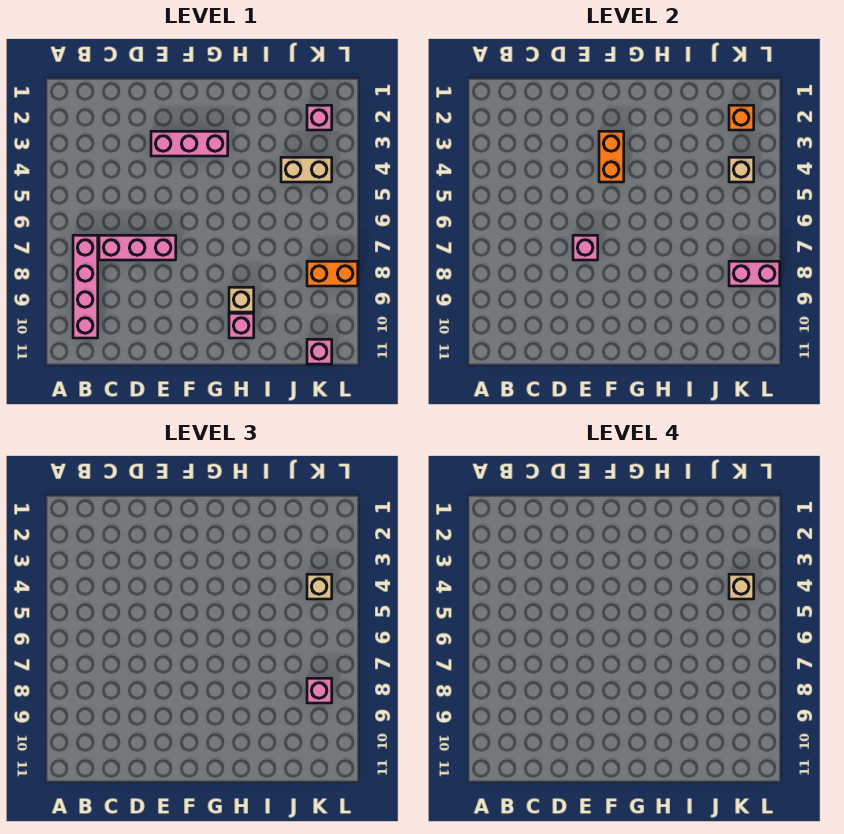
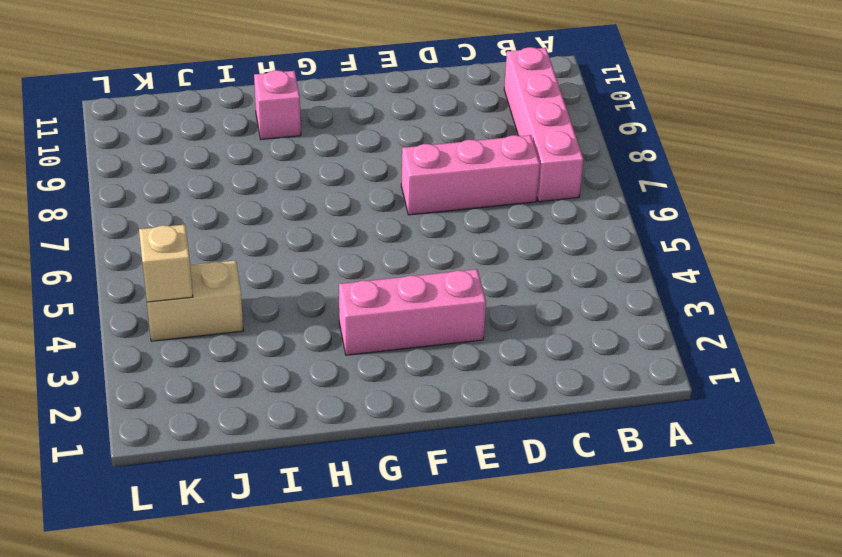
none -> tan 1x1 brick [229,287,254,312]
none -> pink 1x1 brick [307,105,332,130]
none -> orange 1x2 brick [307,261,358,286]

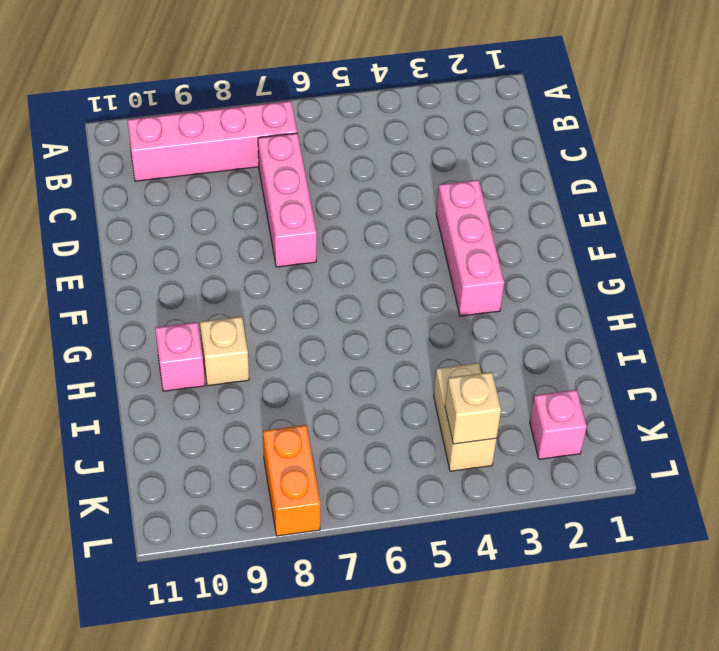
none -> pink 1x1 brick [307,339,332,364]
none -> pink 1x1 brick [573,235,598,260]
none -> orange 1x2 brick [599,131,624,182]

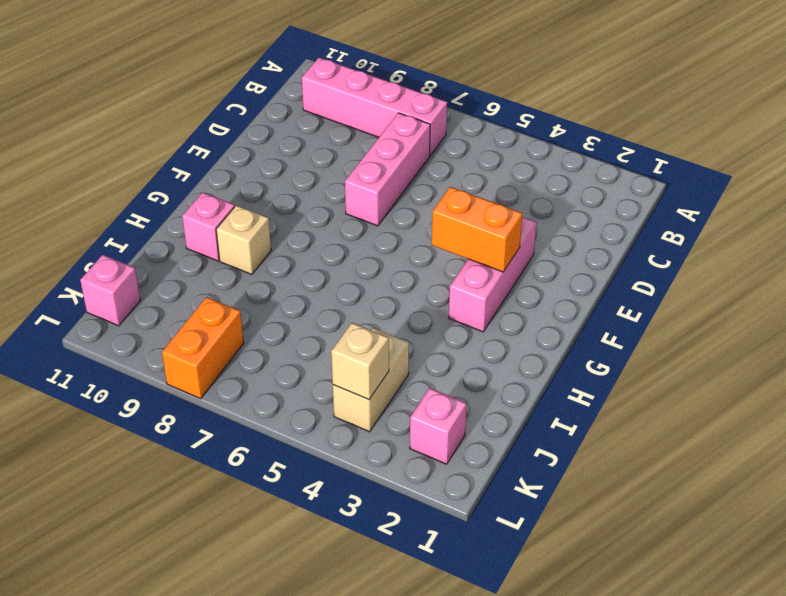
none -> pink 1x1 brick [573,235,598,260]
none -> orange 1x1 brick [729,105,754,130]
none -> pink 1x2 brick [729,261,780,286]

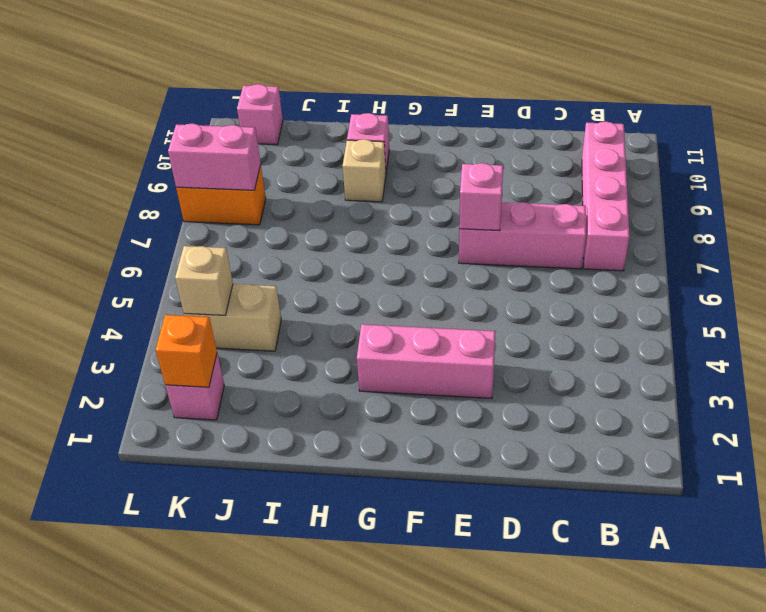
none -> orange 1x2 brick [599,131,624,182]
none -> tan 1x1 brick [307,574,332,599]
none -> pink 1x1 brick [307,678,332,703]

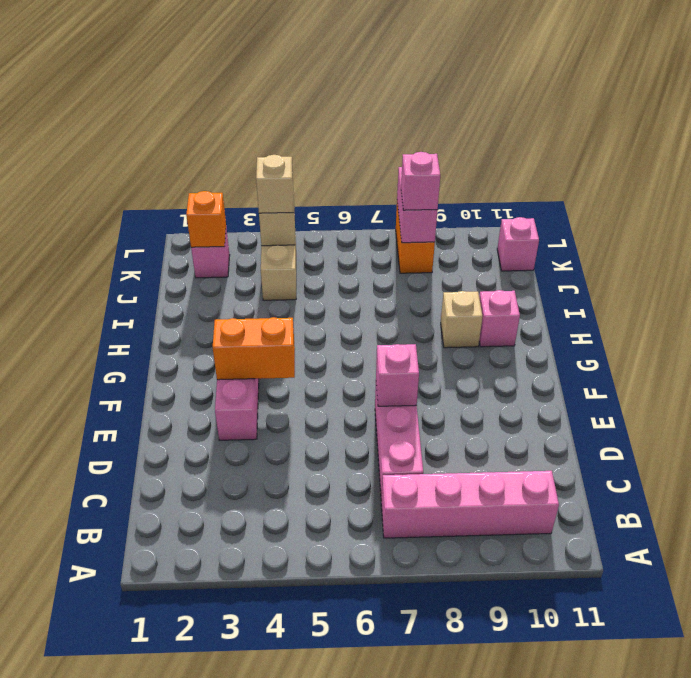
none -> tan 1x1 brick [729,574,754,599]

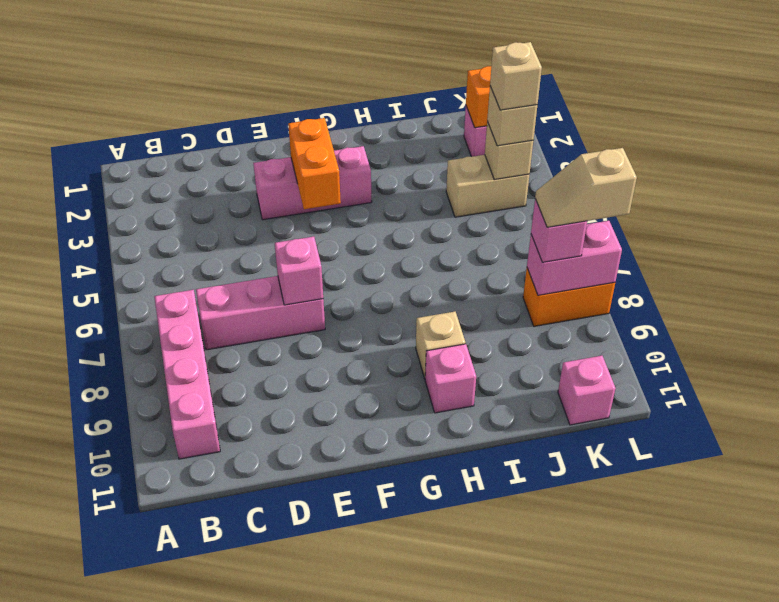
tan 1x2 slope [535,148,637,227] -> none

